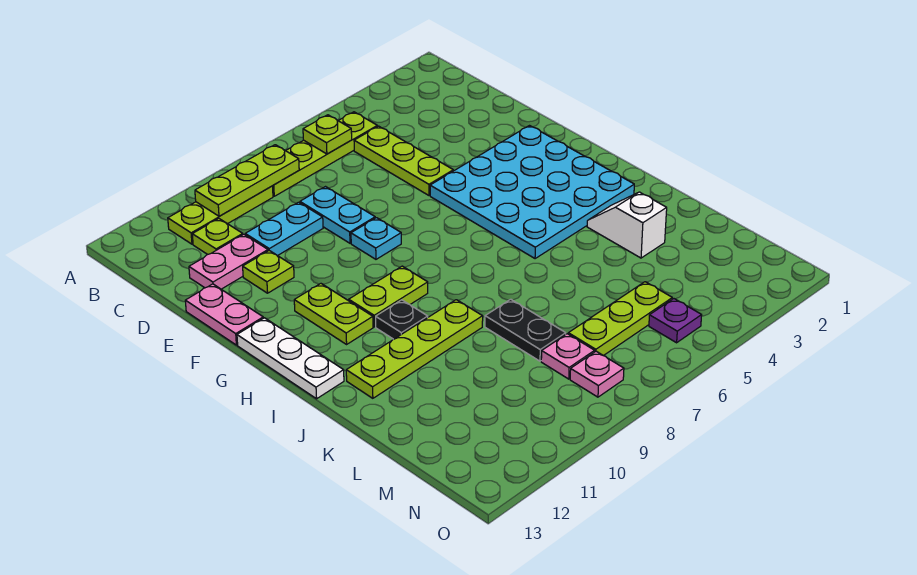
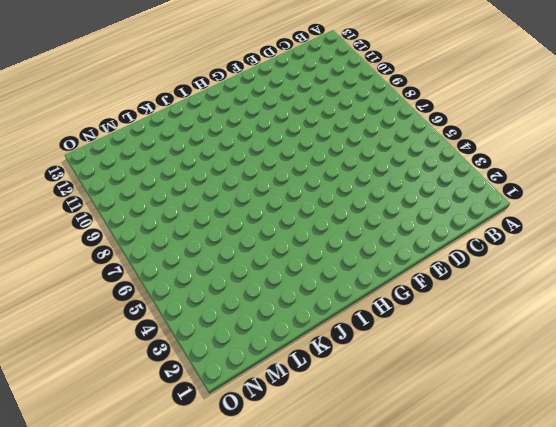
none -> lime 1x4 plate [273,112,377,196]
none -> lime 1x3 plate [168,186,273,244]
none -> lime 1x3 plate [354,126,453,195]

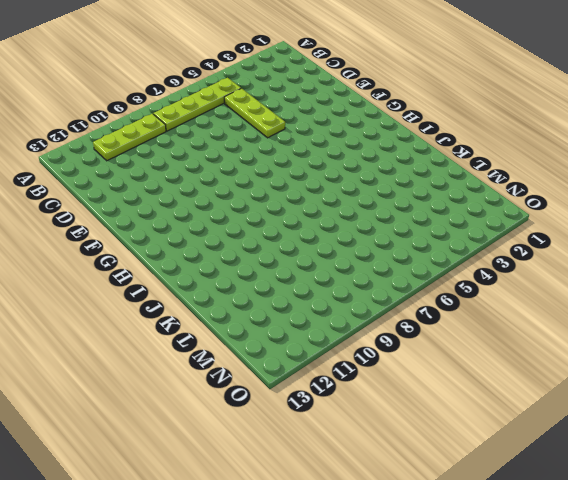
none -> lime 1x1 plate [192,219,243,255]
none -> cyan 1x2 plate [300,187,375,243]
none -> cyan 1x2 plate [245,202,323,256]

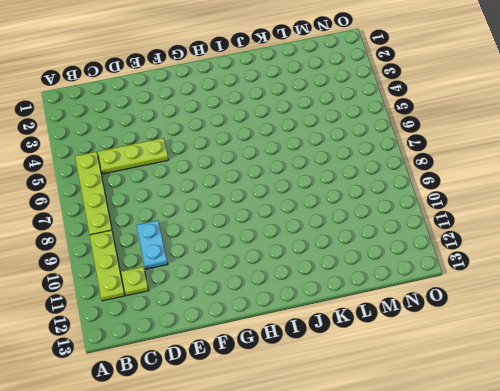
none -> cyan 1x2 plate [300,187,375,243]
none -> pink 1x2 plate [189,234,268,289]
none -> lime 1x1 plate [243,251,294,293]

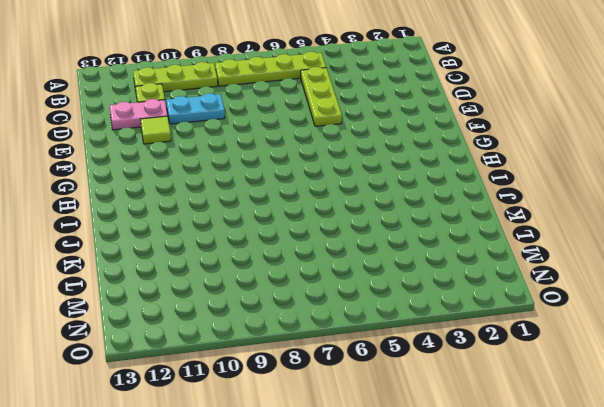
lime 1x1 tile [140,116,171,144] -> lime 1x1 plate [243,251,294,293]
none -> cyan 1x2 plate [300,187,375,243]
none -> pink 1x2 plate [185,284,263,345]
none -> cyan 4x4 plate [430,126,634,259]

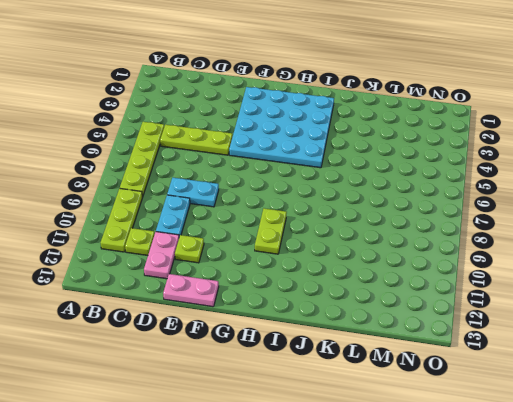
none -> cyan 1x1 plate [351,218,401,259]
none -> lime 1x2 plate [294,284,373,344]
none -> white 1x3 plate [237,318,344,399]

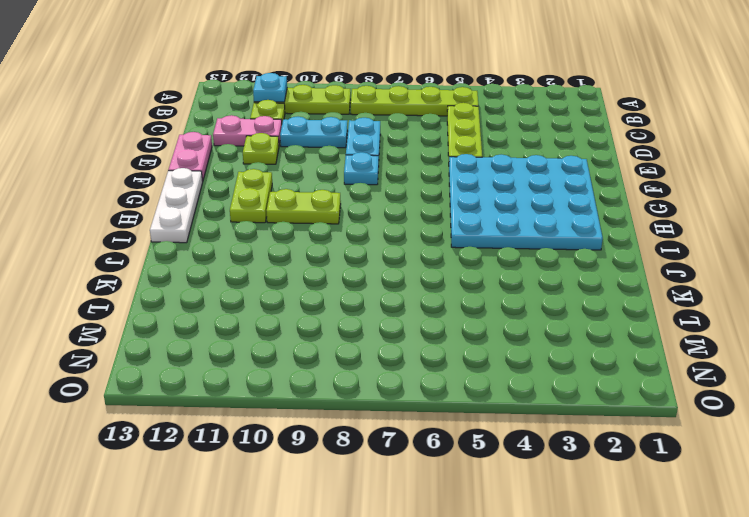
cyan 1x1 plate [253,73,287,102] -> none
none -> black 1x1 plate [376,300,428,339]
none -> white 1x2 slope [587,192,667,258]
none -> lime 1x4 plate [346,300,483,398]

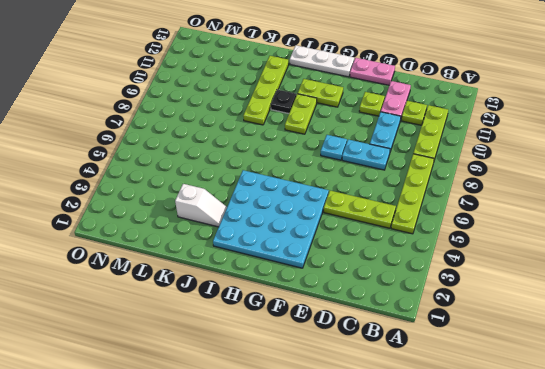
none -> black 1x2 plate [485,299,566,361]
none -> lime 1x3 plate [568,282,672,356]
none -> pink 1x1 plate [541,334,595,379]

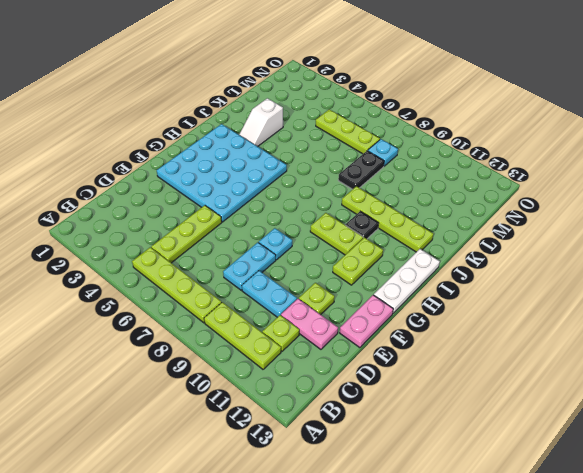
cyan 1x1 plate [368,139,398,166] -> pink 1x1 plate [541,334,595,379]
none -> purple 1x1 plate [649,299,702,343]
none -> pink 1x1 plate [570,351,624,397]
none -> lime 1x1 plate [303,115,352,154]

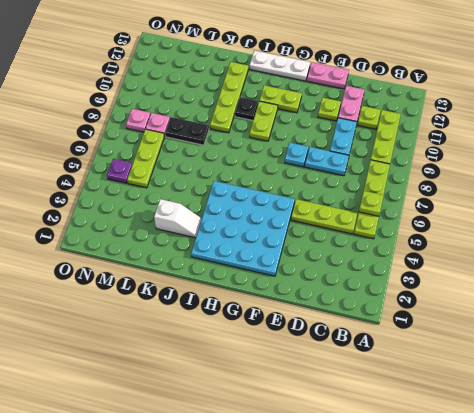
none -> lime 1x3 plate [195,145,299,216]

